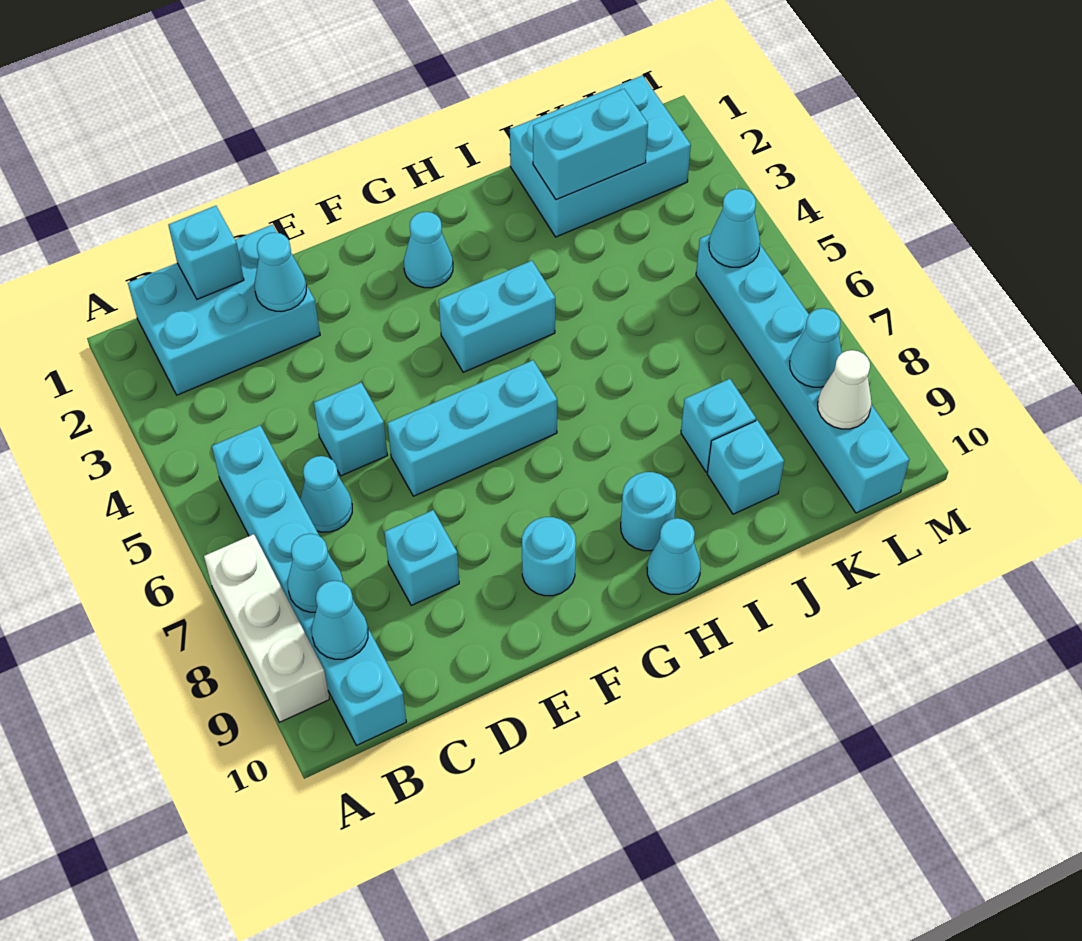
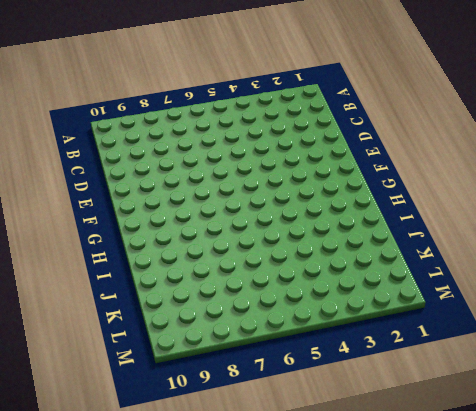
none -> white 1x3 brick [204,534,329,722]
none -> cyan 2x3 brick [128,225,320,395]
none -> cyan 1x6 brick [212,425,406,745]

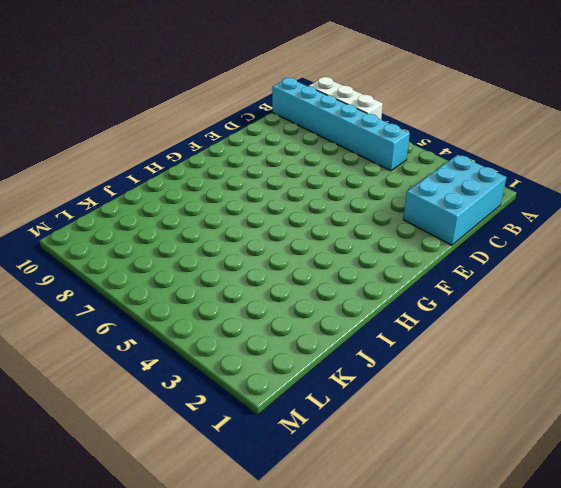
none -> cyan 1x1 cone [300,456,352,532]
none -> cyan 1x1 brick [314,383,388,476]
none -> cyan 1x1 brick [385,510,459,605]

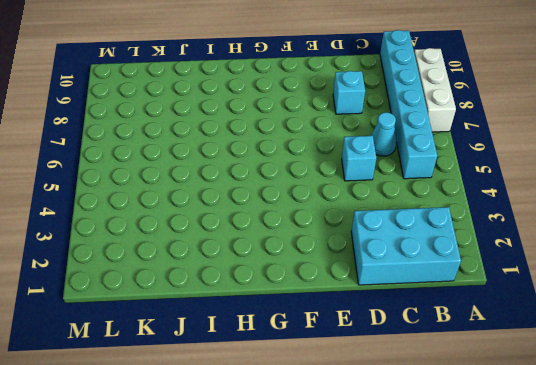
none -> cyan 1x3 brick [387,360,557,496]
none -> cyan 1x1 round brick [522,517,576,596]
none -> cyan 1x1 cone [404,212,453,288]

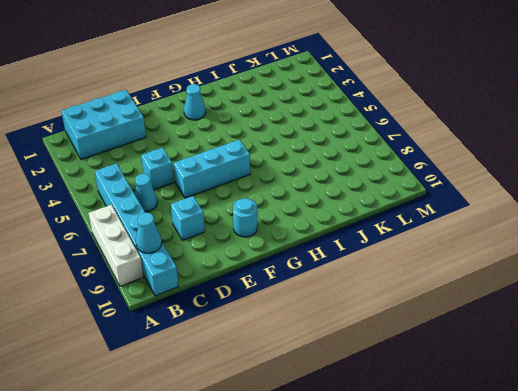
none -> cyan 1x2 brick [439,261,555,372]
none -> cyan 1x1 round brick [621,472,676,551]
none -> cyan 1x1 cone [647,518,701,594]

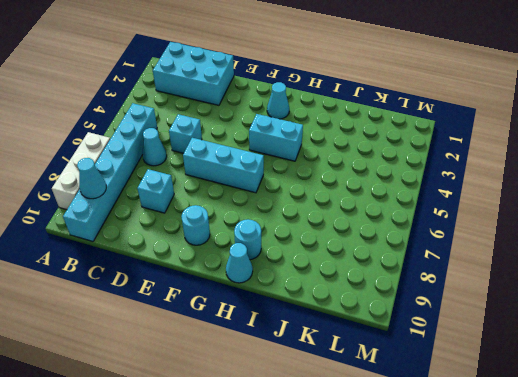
none -> cyan 2x3 brick [510,75,691,237]
none -> cyan 1x1 brick [681,379,756,472]
none -> cyan 1x1 brick [707,420,784,514]

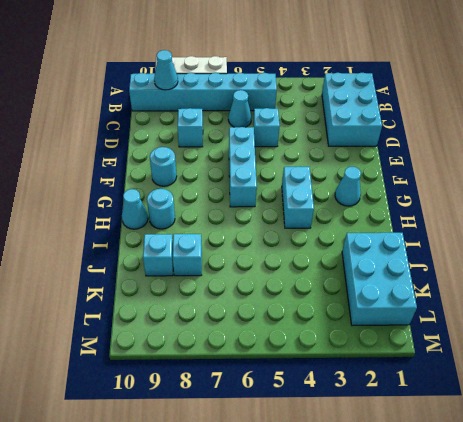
none -> cyan 1x6 brick [696,234,909,513]
none -> cyan 1x1 cone [288,534,343,612]
none -> cyan 1x1 brick [169,206,244,299]

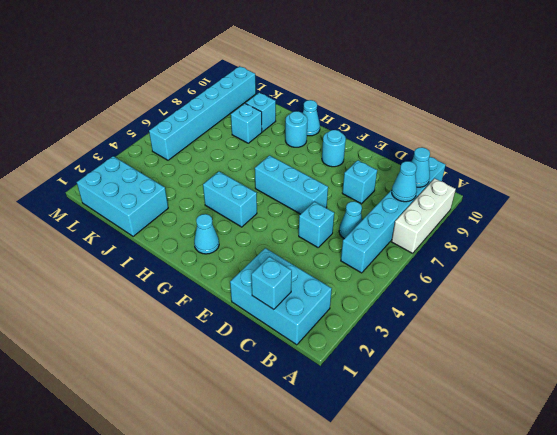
none -> cyan 1x1 cone [254,233,306,311]
none -> cyan 1x2 brick [533,89,648,200]
none -> cyan 1x1 cone [709,189,760,267]

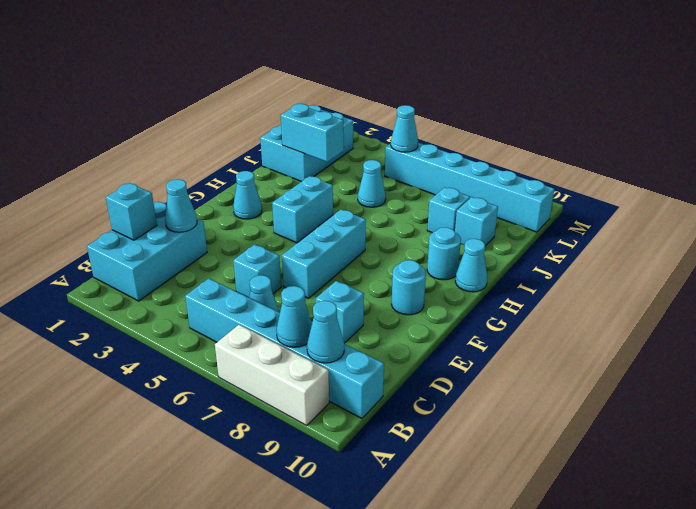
cyan 1x2 brick [281,104,344,162] -> cyan 1x2 brick turned to [533,89,648,200]
cyan 1x1 cone [358,160,386,207] -> cyan 1x1 cone moved to [790,308,842,387]
none -> white 1x1 cone [818,350,872,429]

